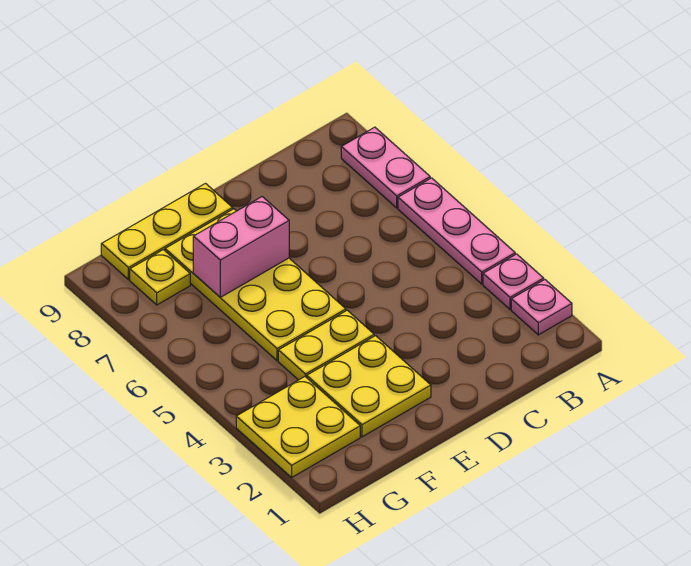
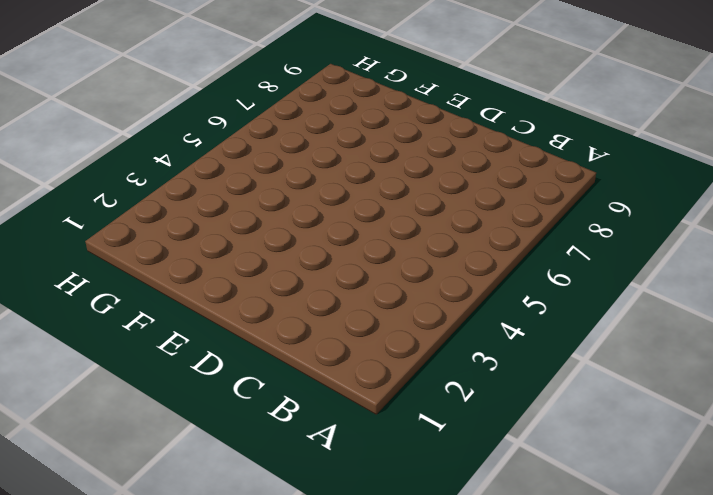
none -> pink 1x1 plate [511,280,572,335]
none -> pink 1x1 plate [483,254,544,309]

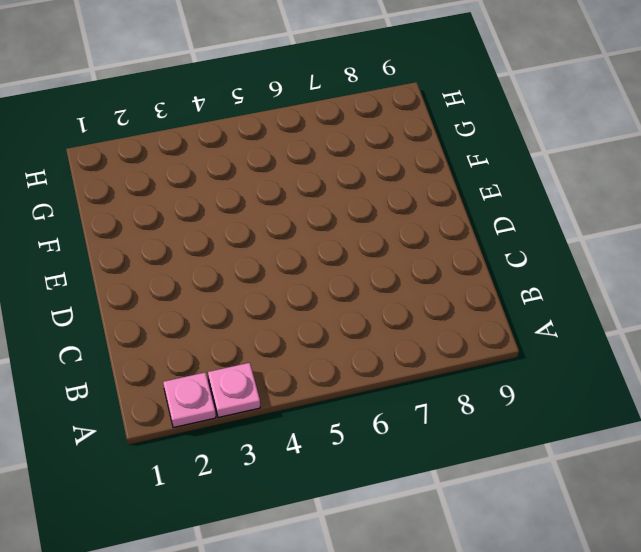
none -> pink 1x3 plate [398,178,515,284]
none -> pink 1x2 plate [341,127,430,208]

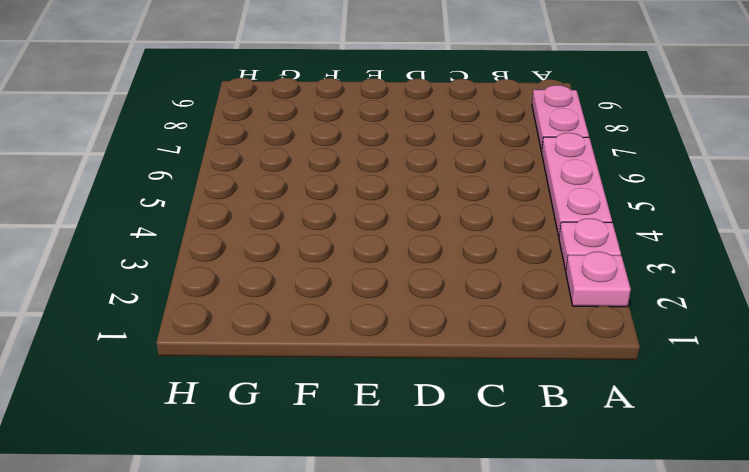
none -> yellow 2x2 plate [307,336,431,437]
none -> yellow 1x2 plate [278,310,374,380]

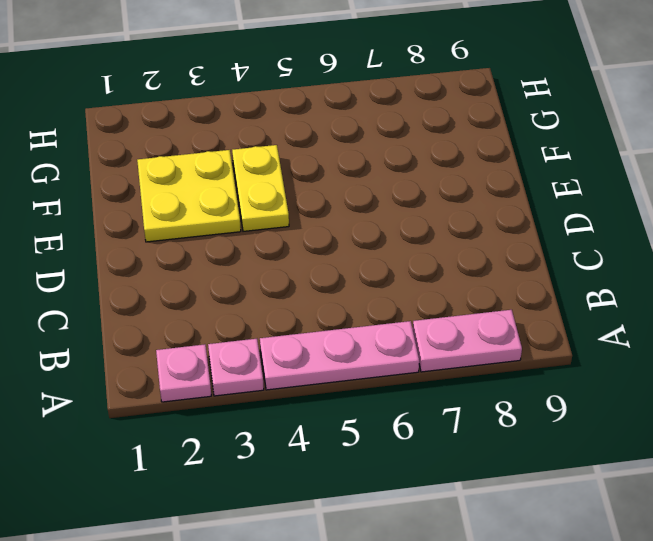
none -> yellow 2x4 plate [165,209,346,361]
none -> yellow 1x3 plate [101,184,233,280]

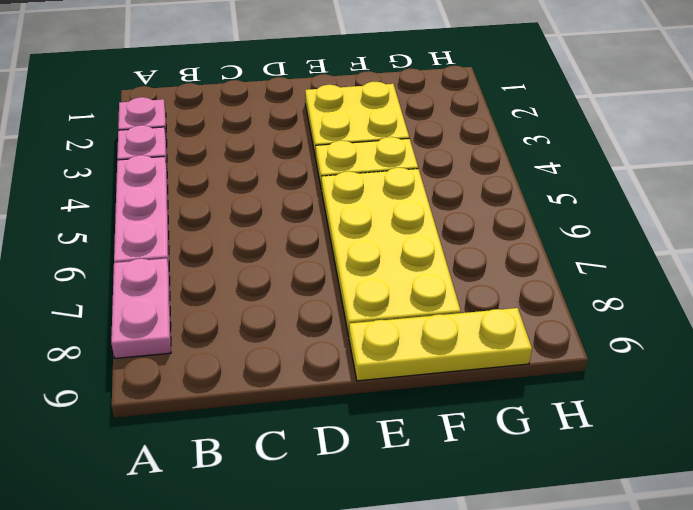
none -> yellow 2x2 plate [236,377,360,477]
none -> yellow 1x1 plate [130,250,190,305]

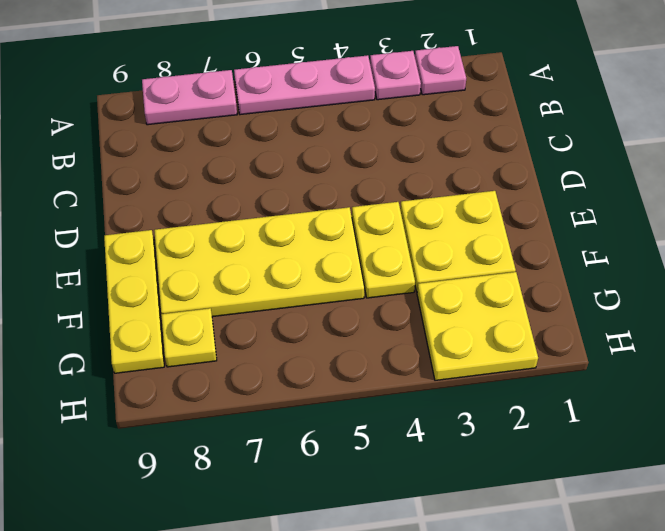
none -> pink 1x2 brick [193,197,289,297]

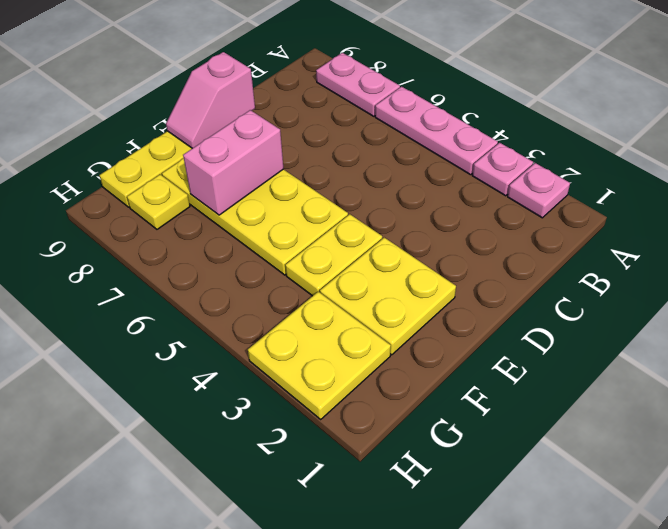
pink 1x2 slope [166,52,255,148] -> none

